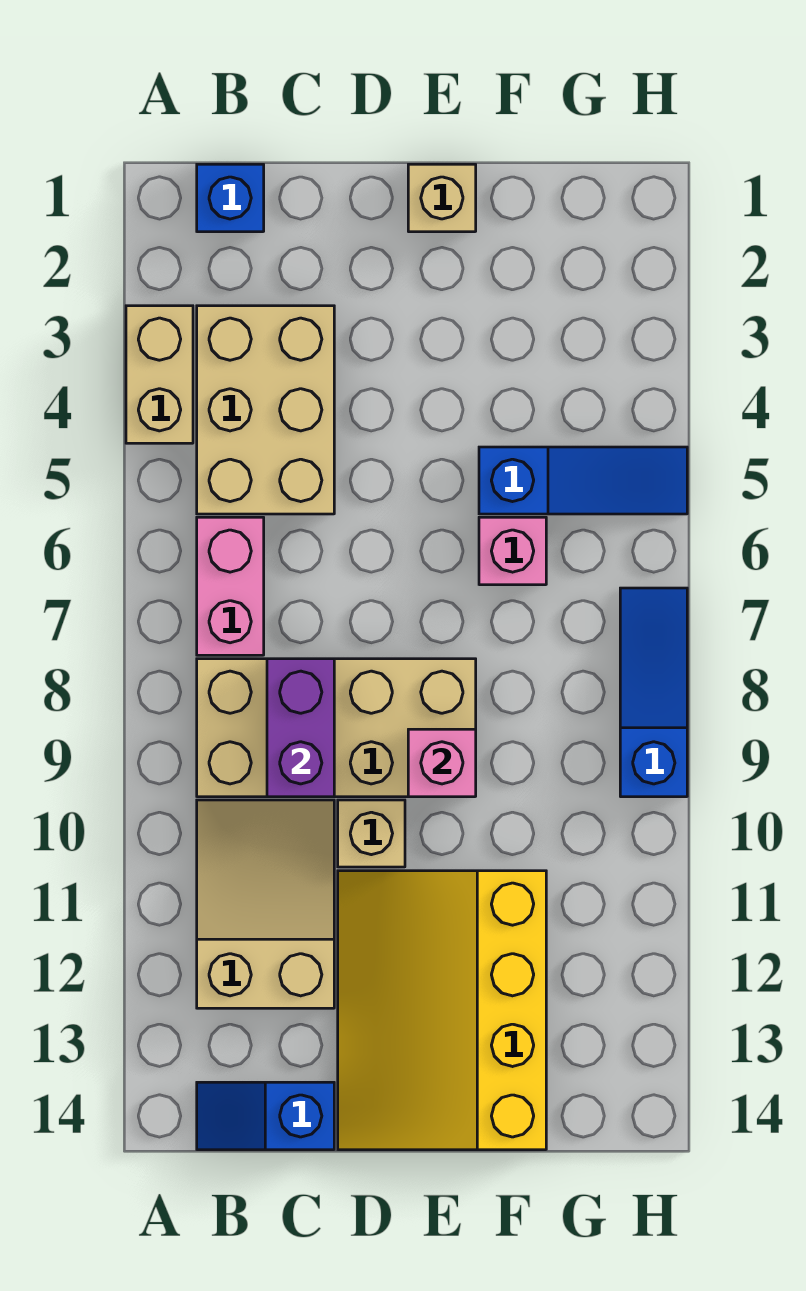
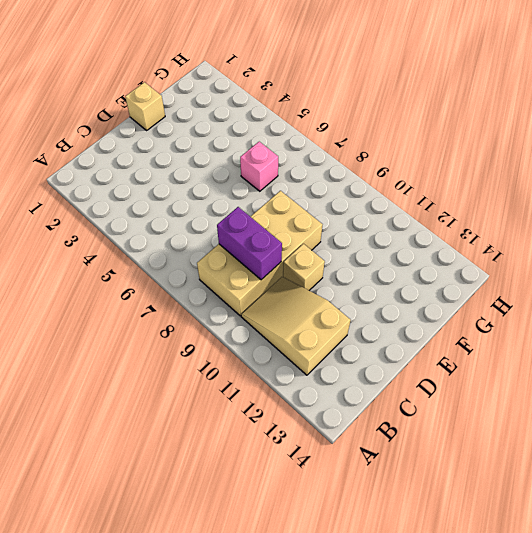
none -> tan 1x2 brick [126,306,193,443]
none -> blue 1x1 brick [197,164,264,232]
none -> tan 2x3 brick [197,306,334,514]

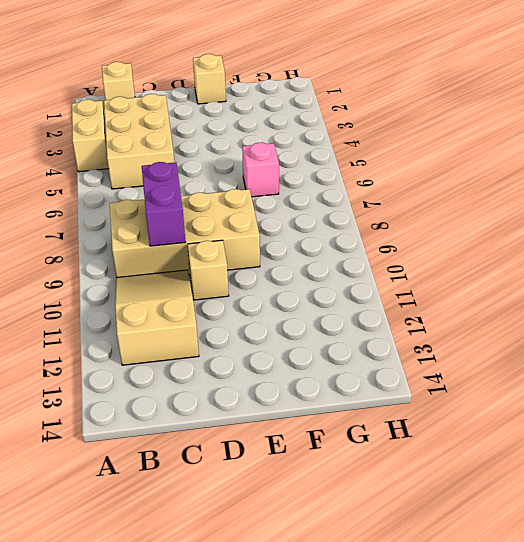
tan 1x1 brick [102,62,135,100] -> blue 1x1 brick [197,164,264,232]
none -> pink 1x2 brick [197,517,264,655]
none -> blue 1x2 slope [197,1082,334,1150]
none -> yellow 3x4 slope [338,871,546,1150]

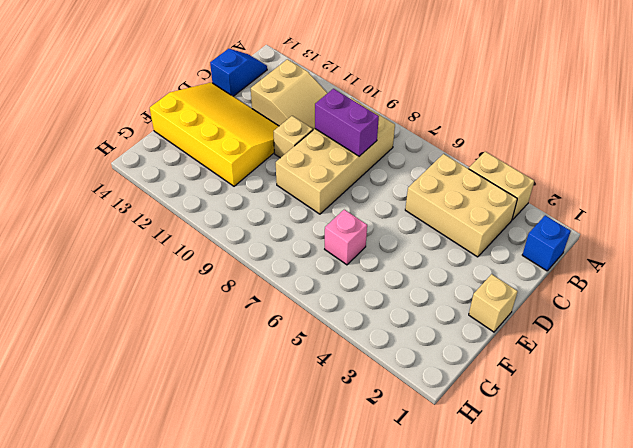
none -> pink 1x2 brick [197,517,264,655]
none -> blue 1x3 slope [479,447,687,514]
none -> blue 1x3 slope [620,588,687,797]

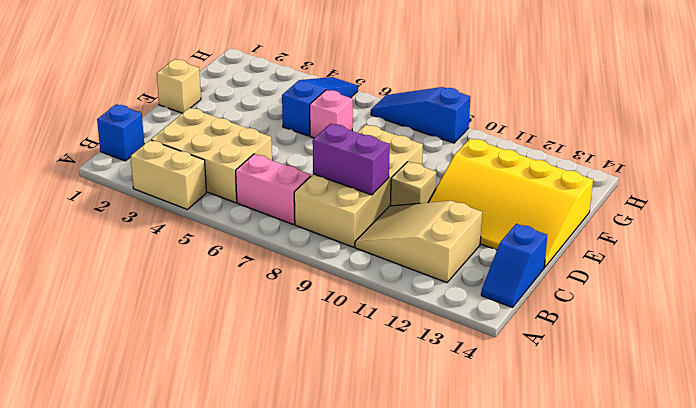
none -> pink 1x1 brick [408,729,476,797]

